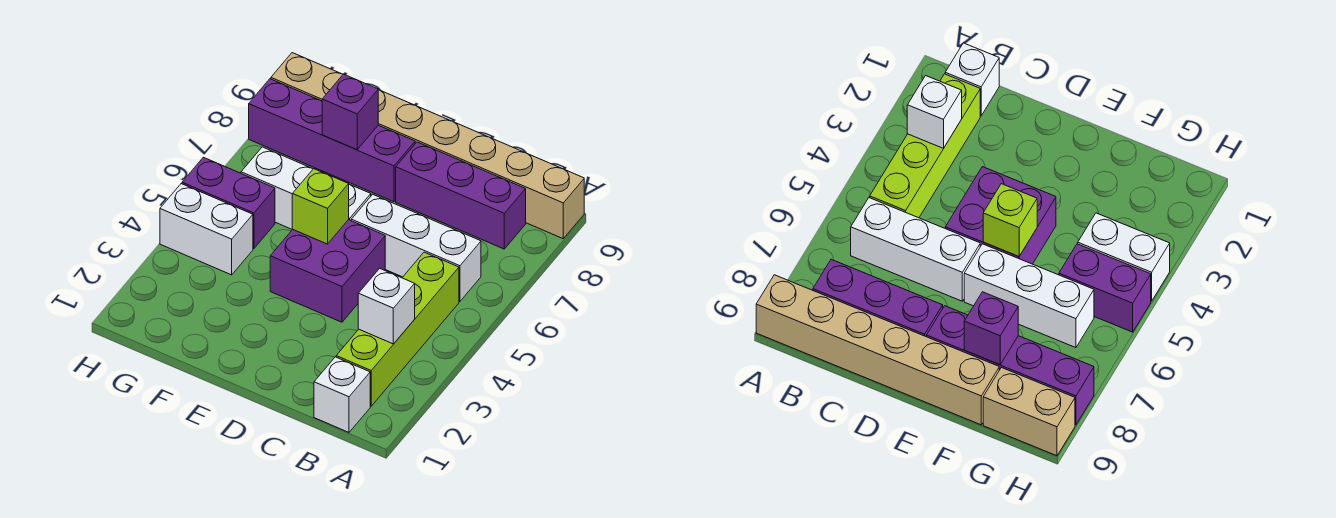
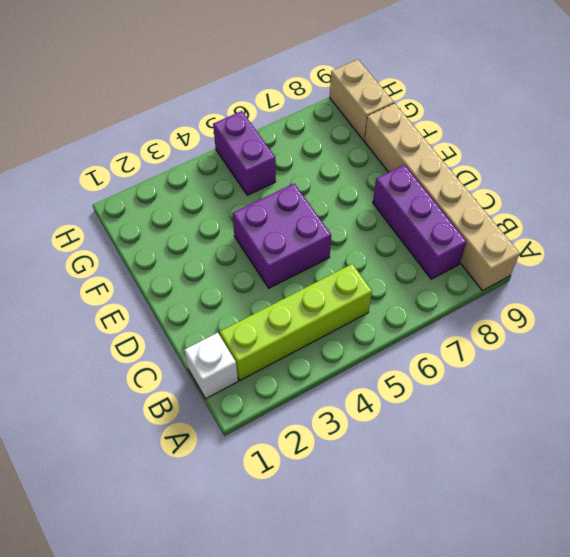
none -> white 1x3 brick [351,194,481,301]
none -> white 1x3 brick [241,147,371,230]
none -> purple 1x4 brick [249,79,415,202]

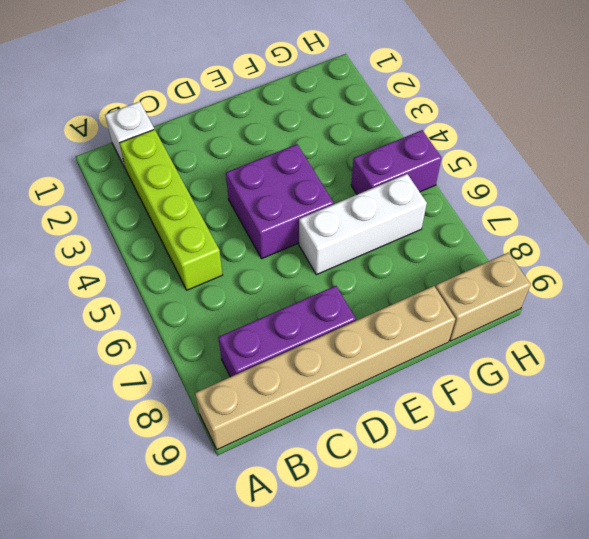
none -> white 1x3 brick [351,194,481,301]
none -> purple 1x4 brick [249,79,415,202]
none -> white 1x2 brick [160,184,253,275]

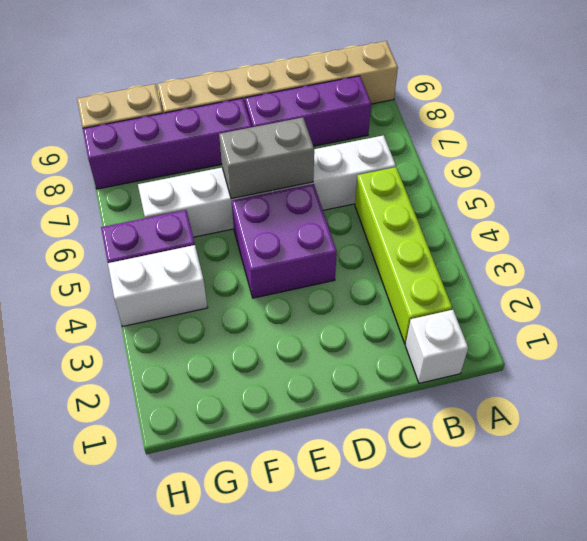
grey 1x2 brick [219,118,314,199] -> none
none -> white 1x1 brick [358,268,415,344]
none -> lime 1x1 brick [292,169,349,244]
none -> purple 1x1 brick [322,74,378,150]

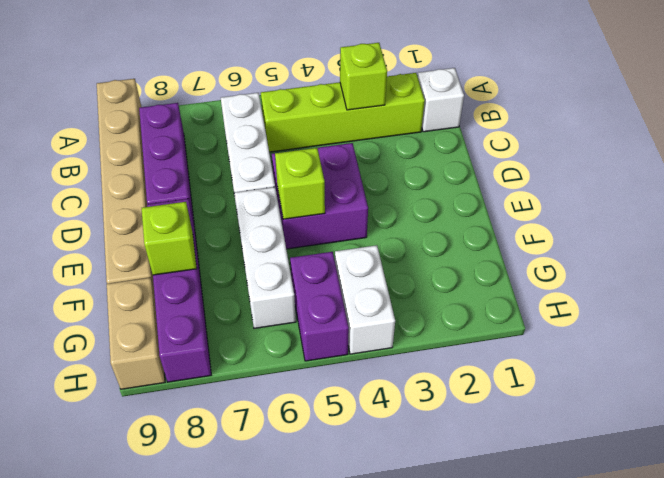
lime 1x1 brick [340,43,387,110] -> white 1x1 brick [358,268,415,344]
lime 1x1 brick [142,202,197,275] -> purple 1x1 brick [322,74,378,150]

